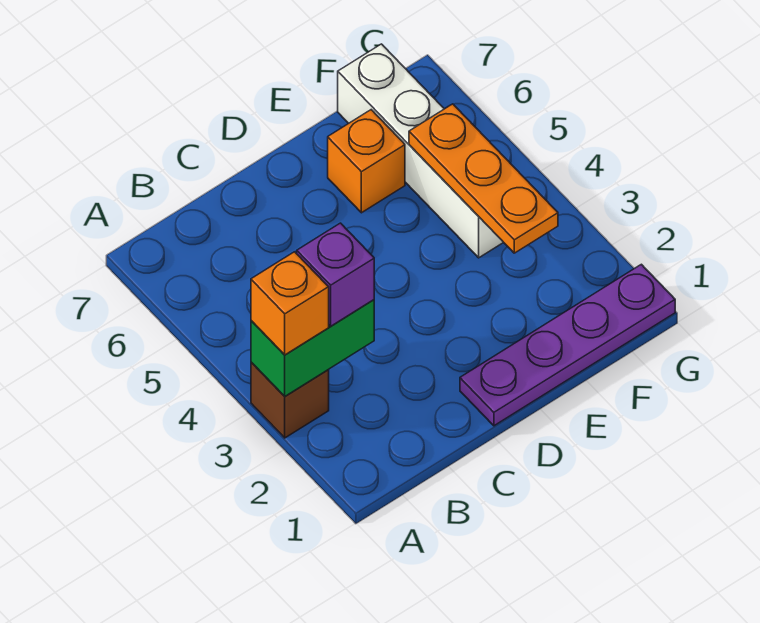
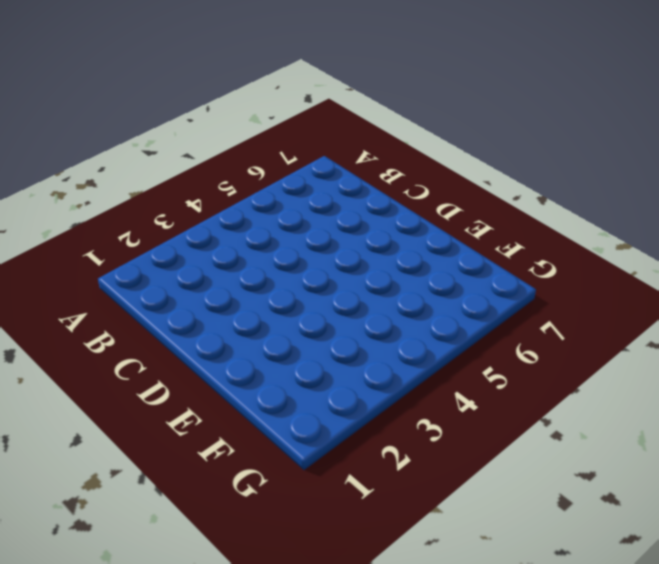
none -> brown 1x1 brick [251,362,329,438]
none -> purple 1x4 plate [460,264,675,426]

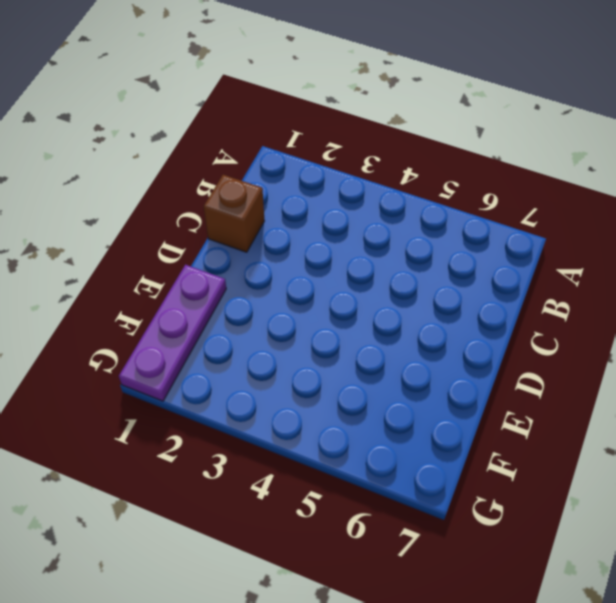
brown 1x1 brick [204,175,264,252] -> brown 1x1 brick moved to [251,362,329,438]
purple 1x3 plate [119,265,226,401] -> purple 1x4 plate [460,264,675,426]
none -> orange 1x1 brick [328,110,405,213]
none -> white 1x4 brick [338,44,504,258]

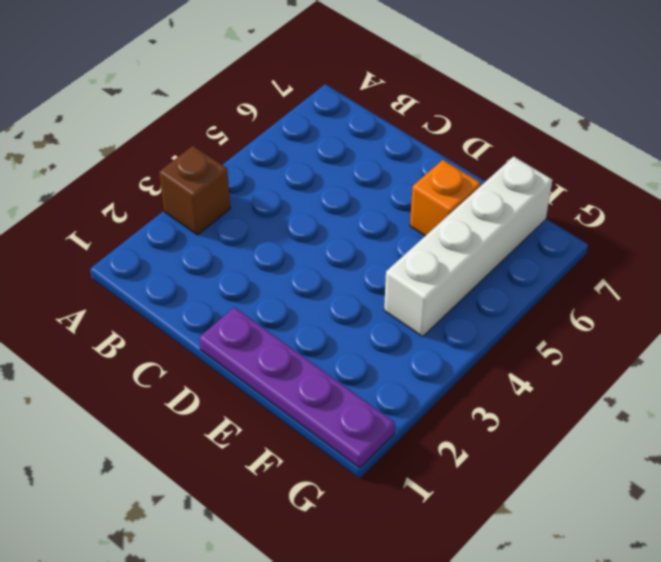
none -> green 1x2 brick [251,300,374,396]
none -> orange 1x3 plate [409,104,558,253]

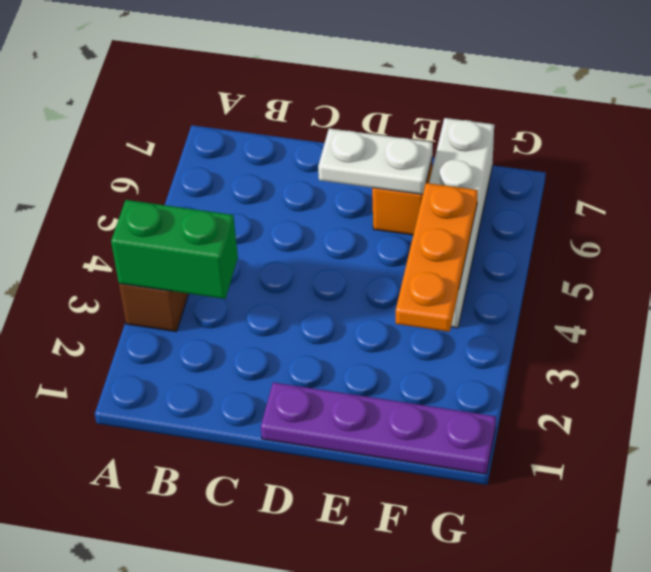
white 1x2 plate [318,128,433,194] -> none
none -> orange 1x1 brick [251,252,329,355]
none -> purple 1x1 brick [297,223,374,326]

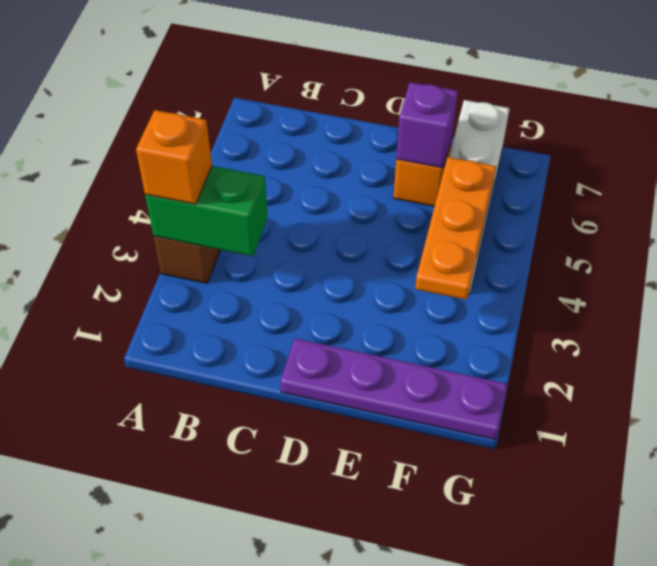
purple 1x1 brick [396,82,458,168] -> purple 1x1 brick moved to [297,223,374,326]

